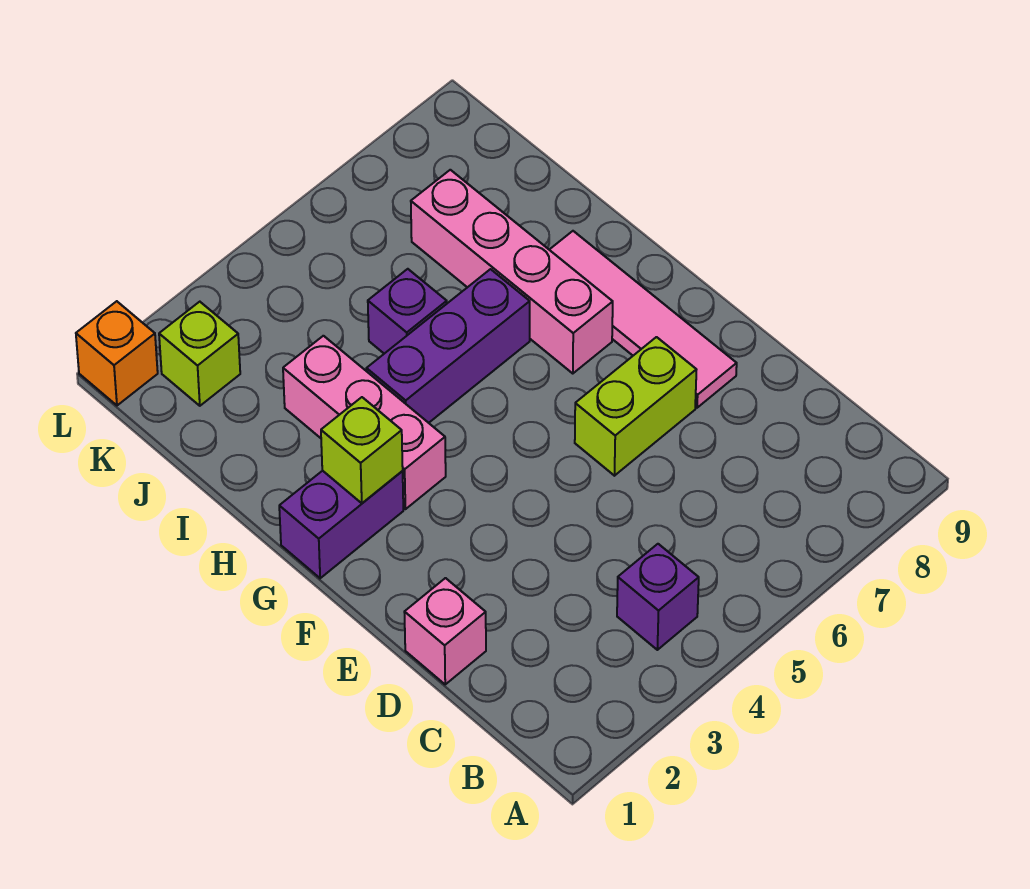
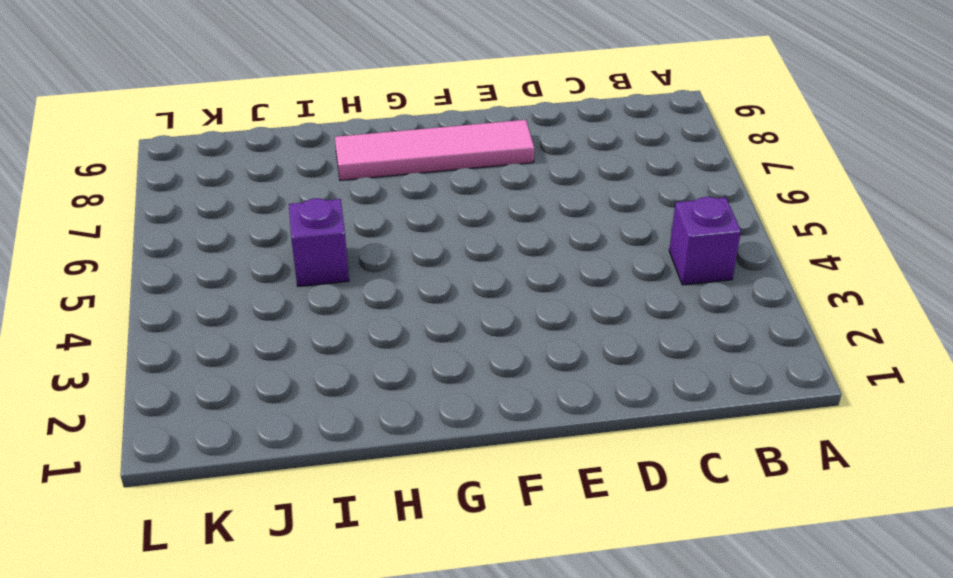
none -> pink 1x1 brick [404,578,486,684]
none -> lime 1x2 brick [575,337,696,476]
none -> purple 1x2 brick [279,471,403,578]

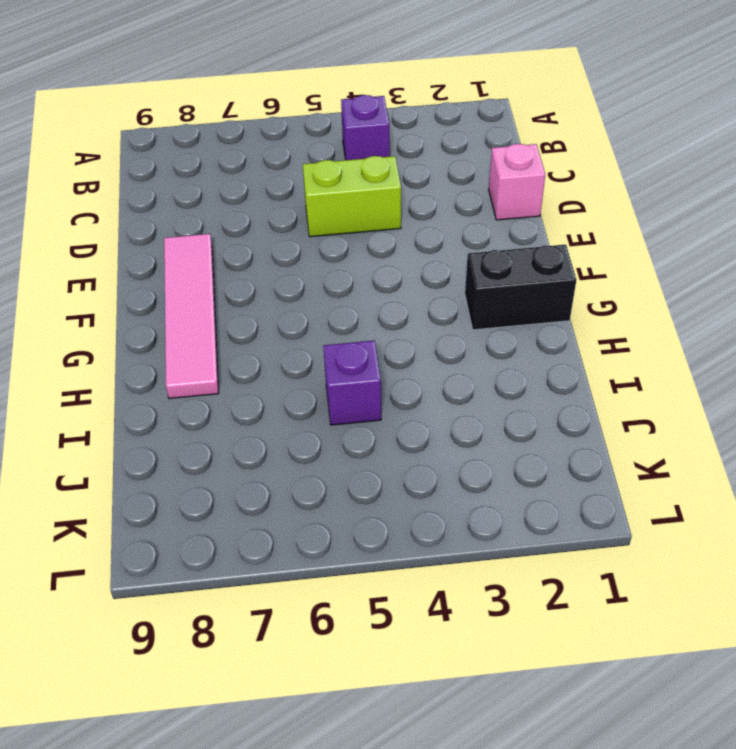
lime 1x2 brick [303,156,401,237] -> lime 1x2 brick moved to [575,337,696,476]
black 1x2 brick [465,244,576,330] -> purple 1x2 brick [279,471,403,578]
none -> pink 1x3 brick [283,336,446,509]
none -> pink 1x4 brick [411,170,613,374]
none -> purple 1x3 brick [366,269,530,423]

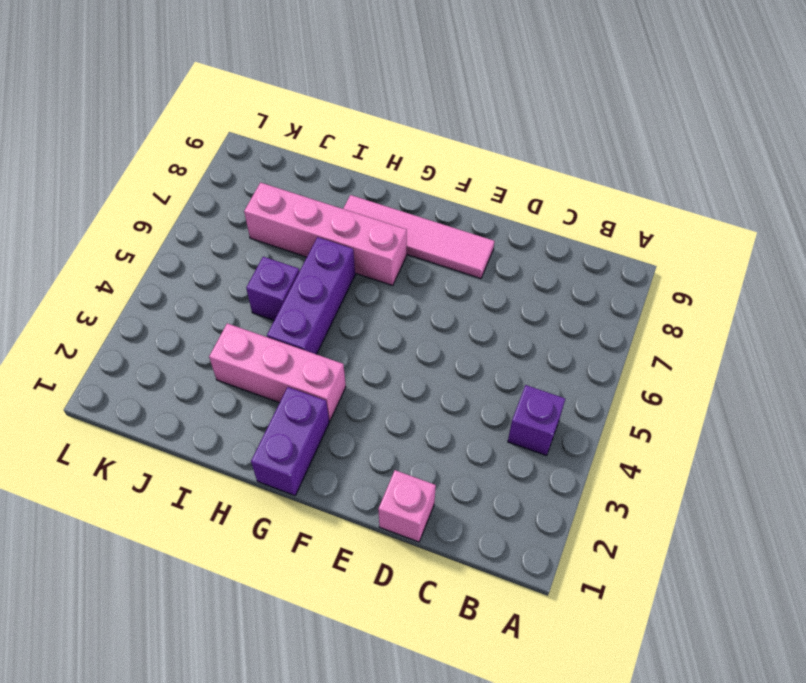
none -> lime 1x2 brick [575,337,696,476]
none -> lime 1x1 brick [159,302,240,406]
none -> orange 1x1 brick [76,301,158,405]

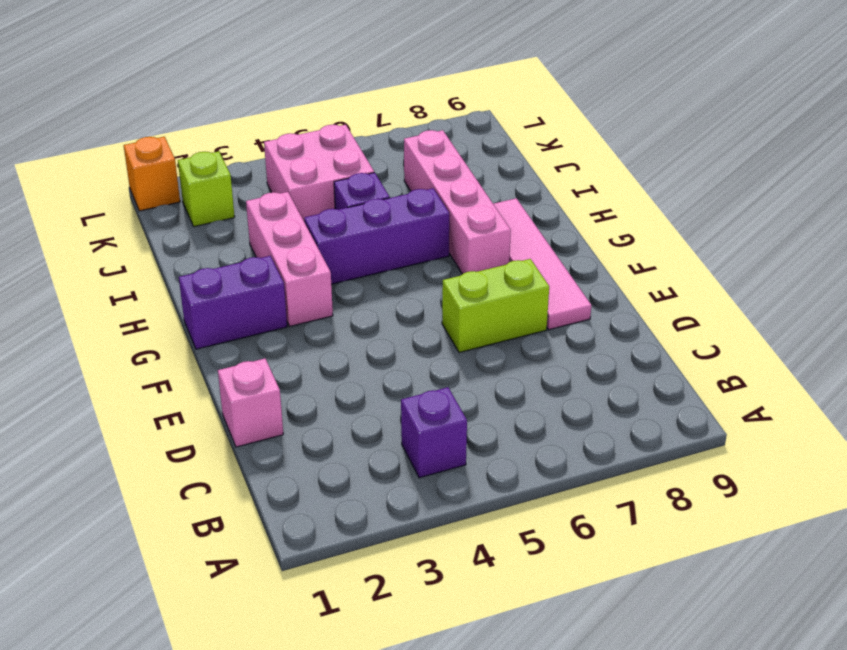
pink 2x2 brick [264,125,374,221] -> none
none -> lime 1x1 brick [321,397,403,503]

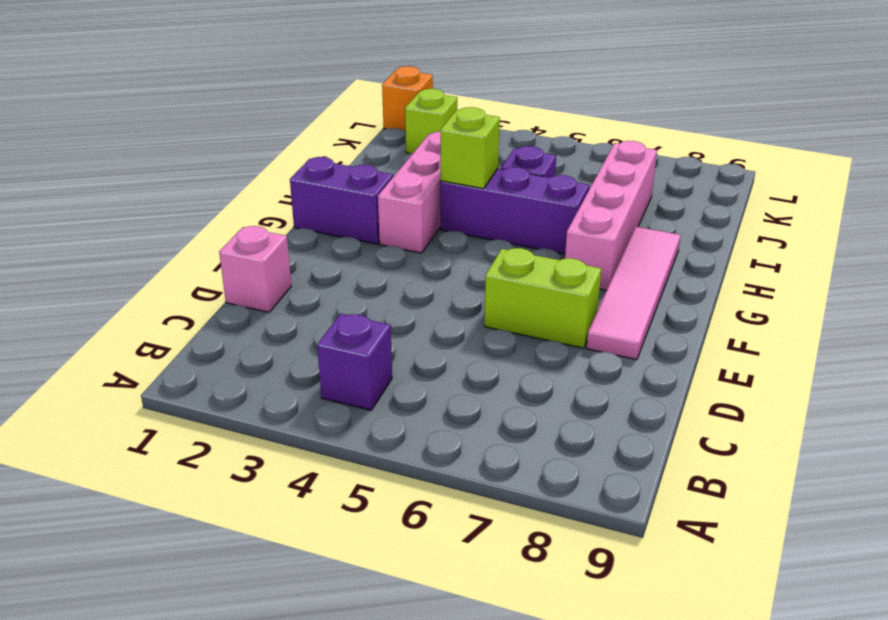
lime 1x1 brick [441,107,500,189] -> lime 1x1 brick moved to [321,397,403,503]

